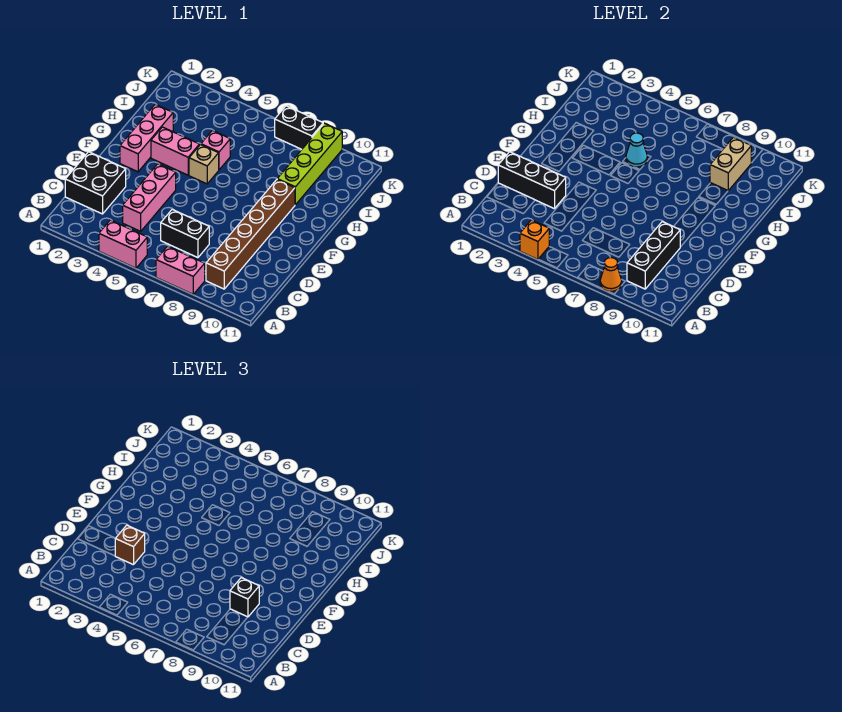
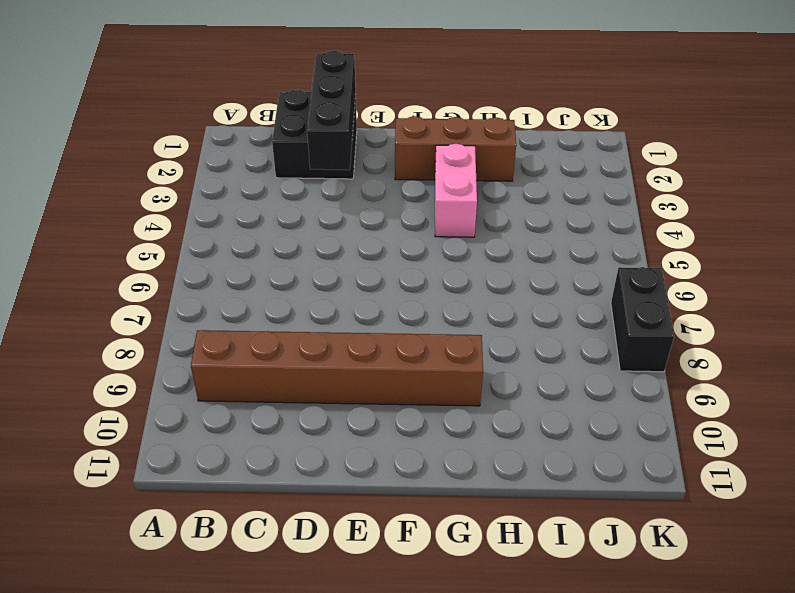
brown 1x3 brick [395,116,516,181] -> pink 1x3 brick [120,104,173,172]
none -> pink 1x2 brick [99,220,147,268]
none -> pink 1x2 brick [156,246,205,294]
none -> pink 1x3 brick [123,164,176,231]

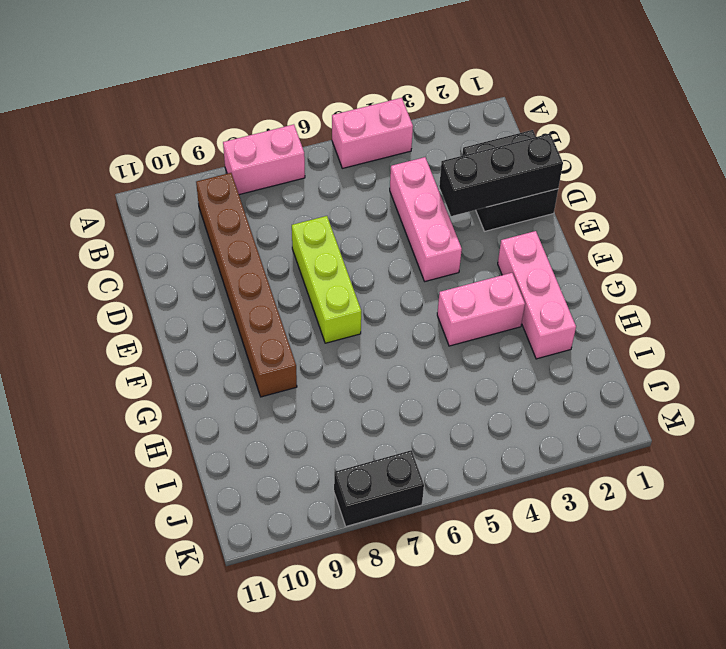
lime 1x3 brick [292,216,361,343] -> none
none -> black 1x2 brick [161,210,209,258]
none -> tan 1x1 brick [189,145,219,184]
none -> pink 1x1 brick [201,130,230,170]

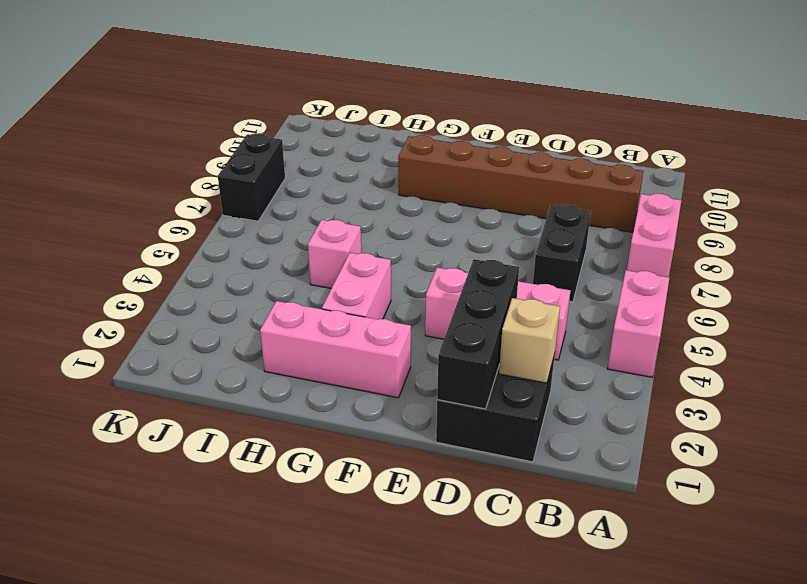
tan 1x1 brick [499,298,560,383] -> tan 1x1 brick moved to [189,145,219,184]
none -> lime 1x4 brick [277,123,342,205]
none -> orange 1x1 brick [520,220,549,259]
none -> orange 1x1 cone [600,258,622,291]

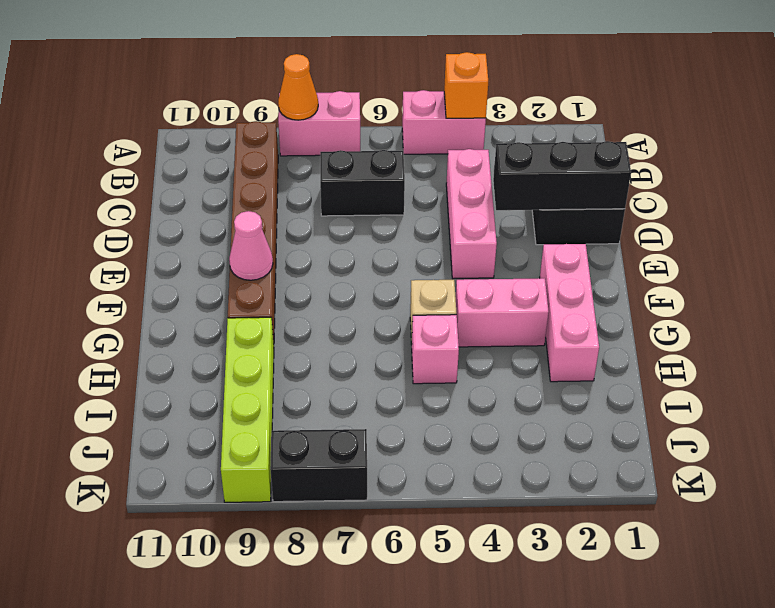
pink 1x1 cone [229,211,273,280] -> none
none -> black 1x3 brick [627,222,680,289]
none -> cyan 1x1 cone [626,133,647,167]
none -> tan 1x2 brick [710,137,751,191]

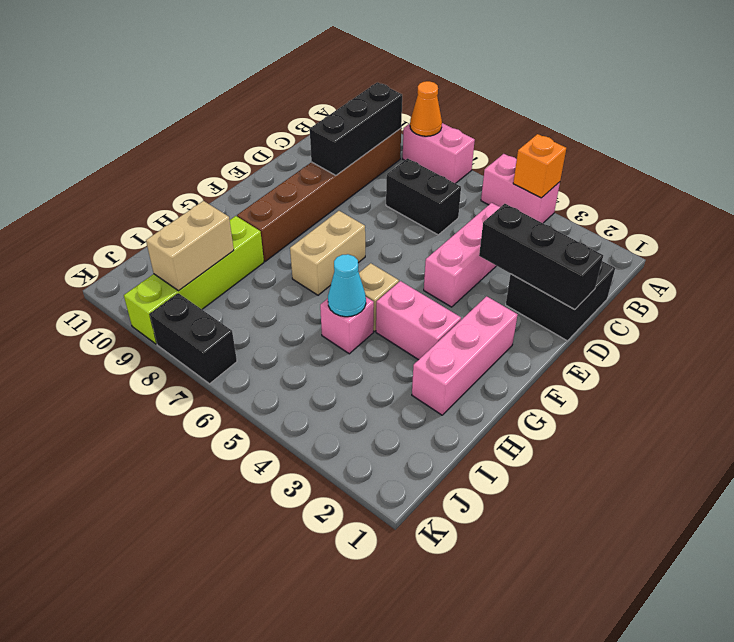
tan 1x2 brick [290,211,365,295] -> none
none -> brown 1x1 brick [115,525,145,565]
none -> black 1x1 brick [230,578,259,617]

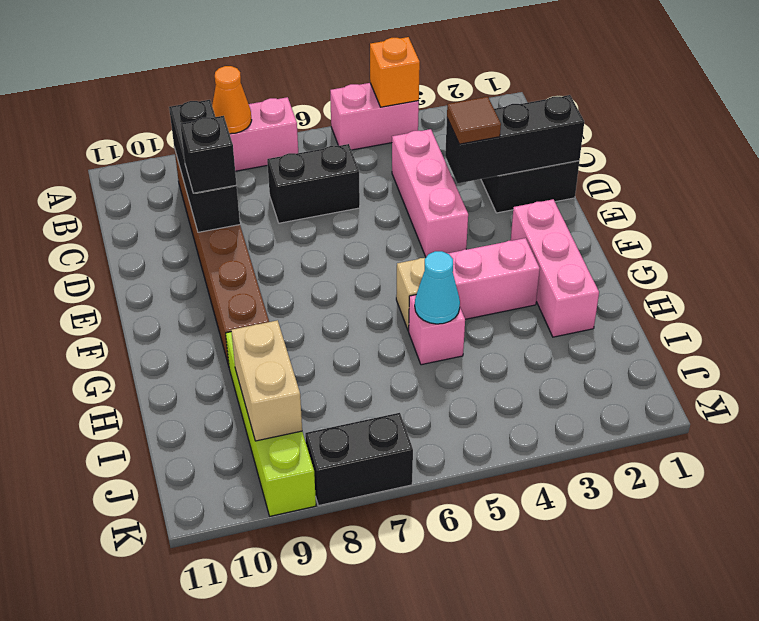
brown 1x1 tile [447,97,501,144] -> brown 1x1 brick [115,525,145,565]

